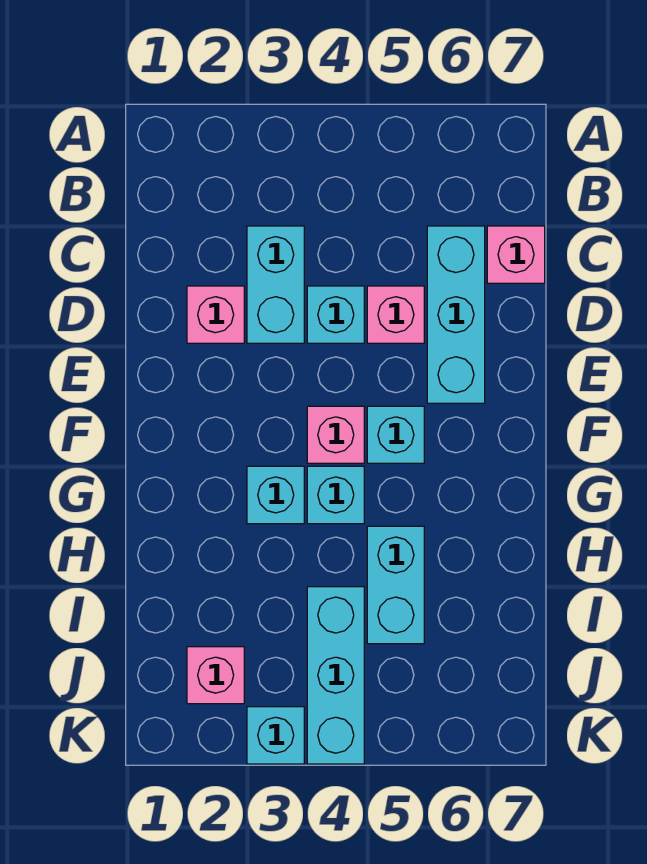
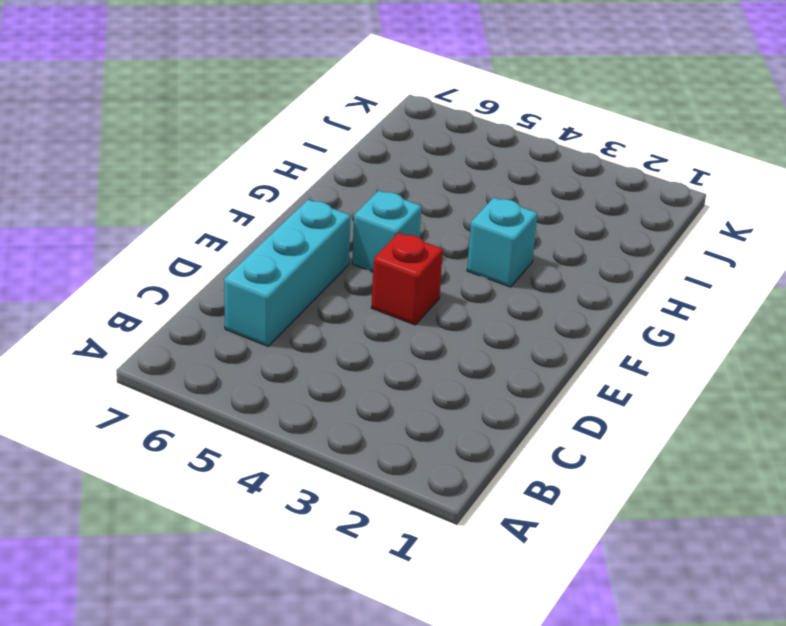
red 1x1 brick [371,233,443,325] -> none
none -> cyan 1x2 brick [247,226,304,343]
none -> pink 1x1 brick [487,226,545,283]
none -> pink 1x1 brick [187,286,244,343]

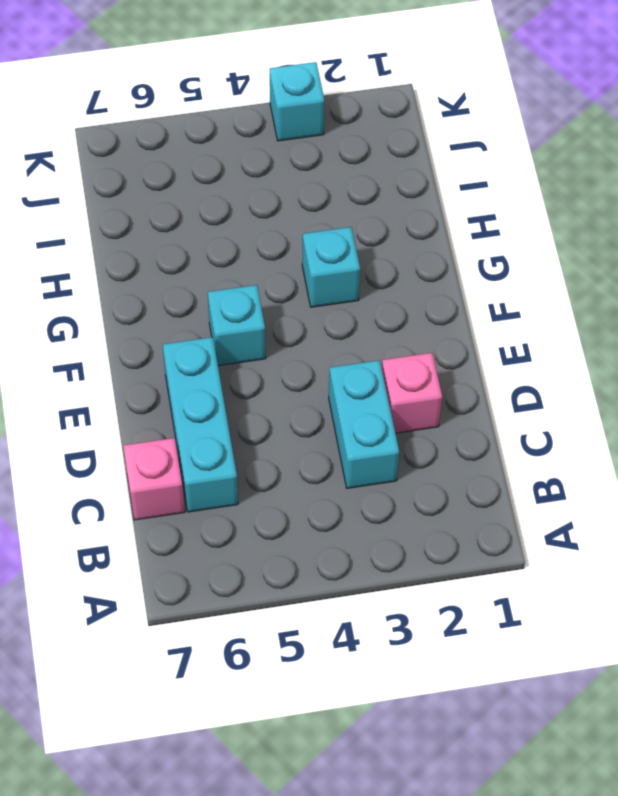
none -> cyan 1x1 brick [307,286,364,343]
none -> pink 1x1 brick [367,286,424,343]
none -> pink 1x1 brick [307,406,364,463]

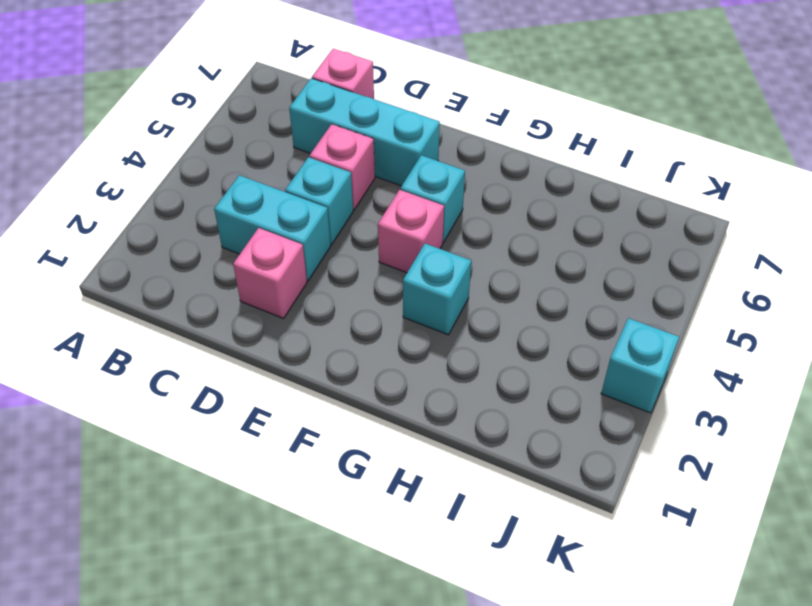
none -> cyan 1x1 brick [307,466,364,524]
none -> cyan 1x2 brick [367,526,424,644]
none -> cyan 1x3 brick [307,587,364,764]

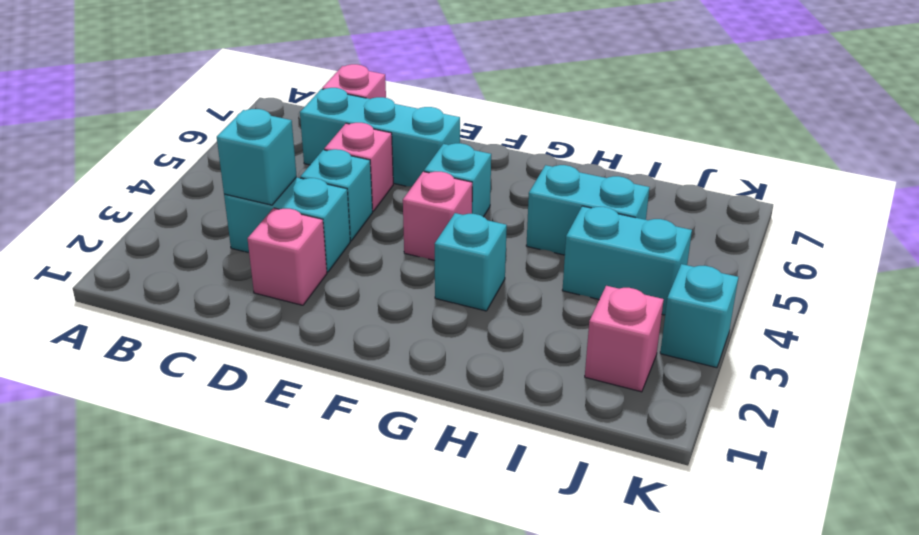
cyan 1x1 brick [217,109,297,205] -> cyan 1x1 brick moved to [307,466,364,524]
cyan 1x2 brick [562,206,692,315] -> cyan 1x3 brick [307,587,364,764]

